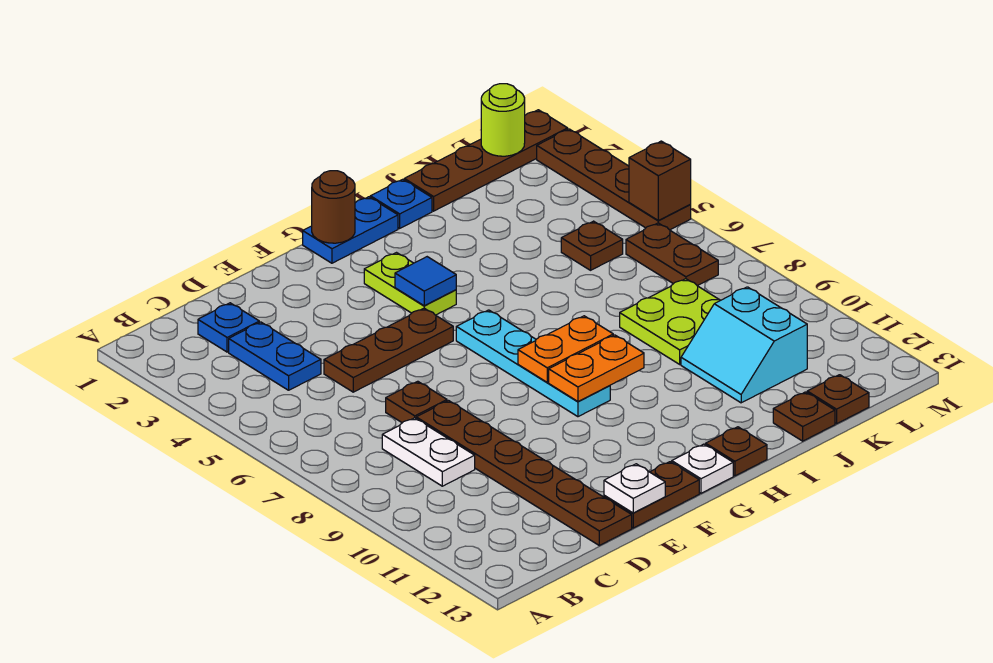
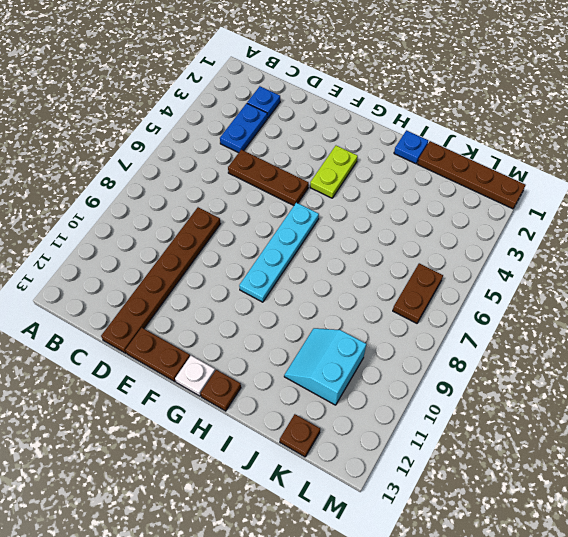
none -> white 1x2 plate [382,418,475,486]
none -> brown 1x1 plate [386,381,447,423]
none -> blue 1x2 plate [303,197,398,263]

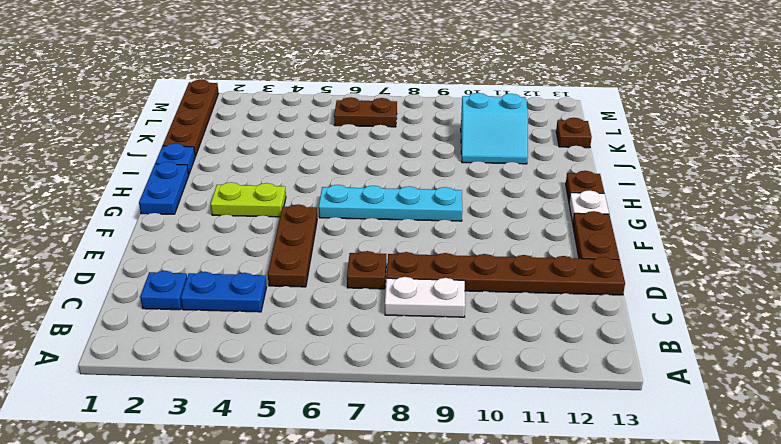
none -> lime 2x2 plate [620,279,720,364]
none -> brown 1x1 plate [773,392,835,441]
none -> brown 1x1 plate [561,221,623,270]

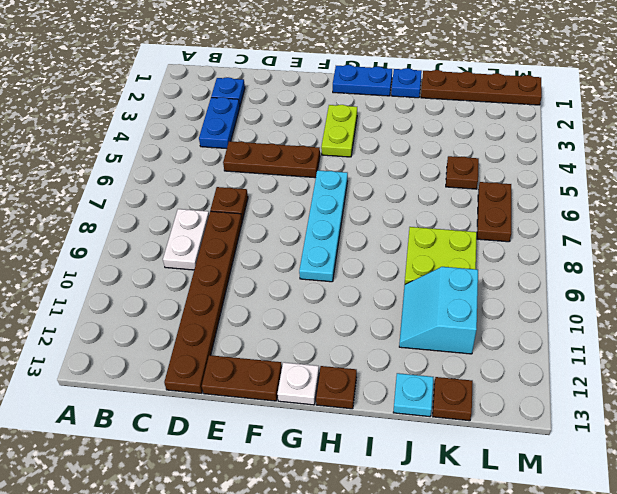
cyan 1x1 plate [393,373,434,417] -> brown 1x1 plate [773,392,835,441]
none -> brown 1x4 plate [537,129,691,230]
none -> white 1x1 plate [604,464,665,513]
none -> brown 1x1 round brick [312,171,355,243]

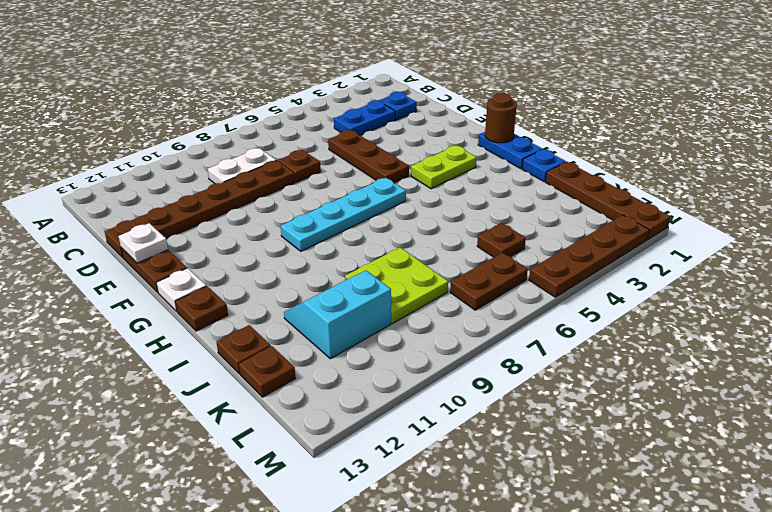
none -> blue 1x1 tile [395,257,456,306]
none -> orange 1x2 plate [518,316,613,382]
none -> orange 1x2 plate [549,335,644,401]

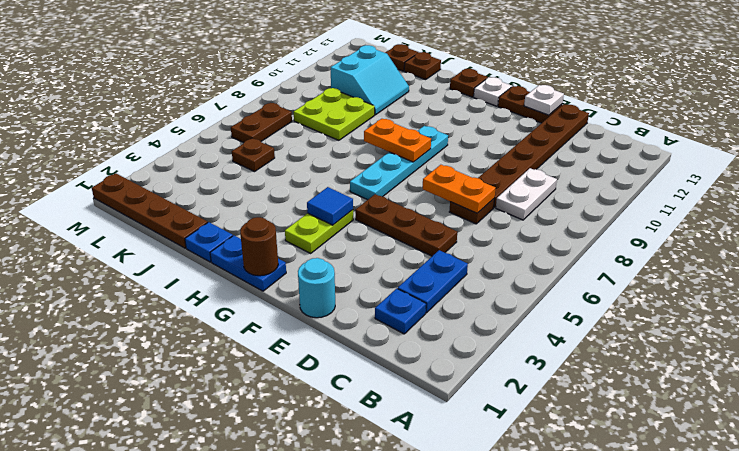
orange 1x2 plate [423,165,495,213] -> orange 1x2 plate moved to [549,335,644,401]
cyan 1x1 round brick [298,258,335,318] -> none
none -> brown 1x4 plate [537,129,691,230]
none -> lime 1x1 round brick [481,84,525,156]
none -> brown 1x1 brick [629,141,691,220]

